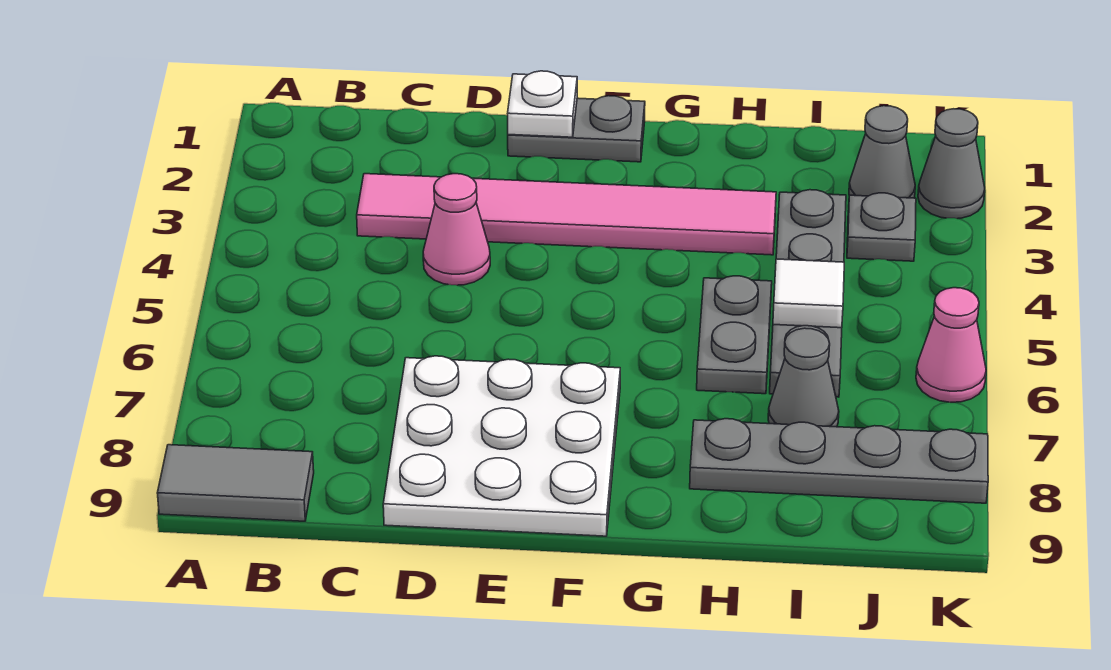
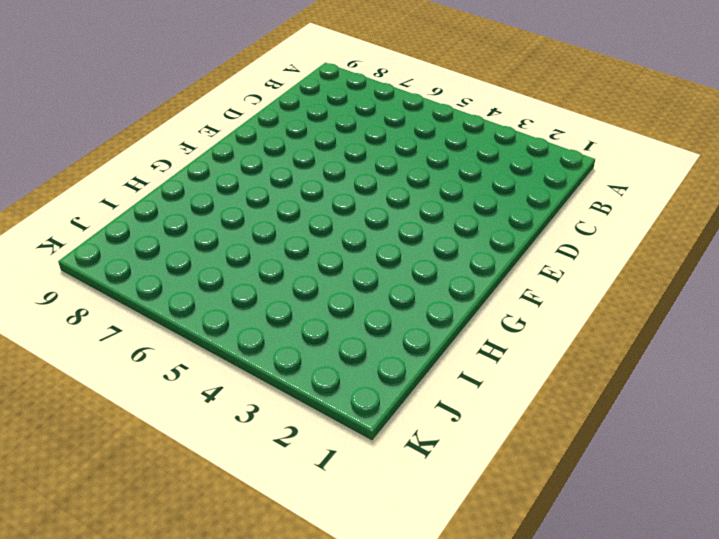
none -> grey 1x2 tile [157,445,314,521]
none -> pink 1x6 tile [357,174,776,255]
none -> pink 1x1 cone [423,174,490,285]

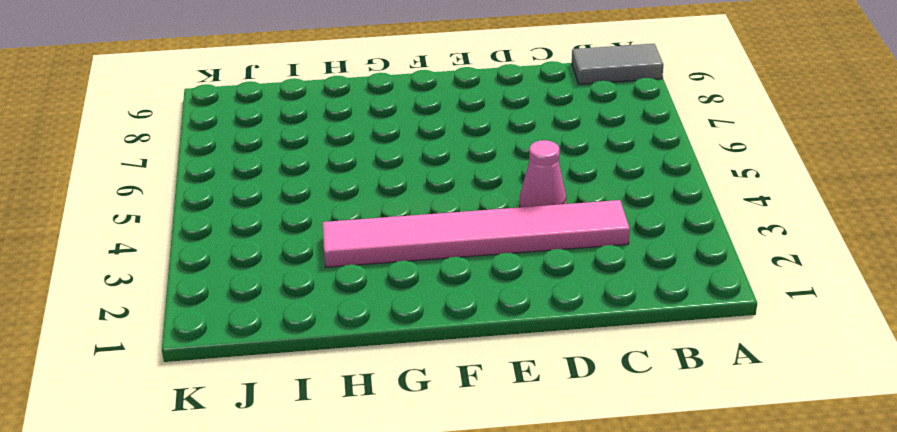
none -> white 3x3 plate [383,356,620,536]
none -> grey 1x2 plate [508,96,645,162]
none -> grey 1x2 plate [697,276,772,394]

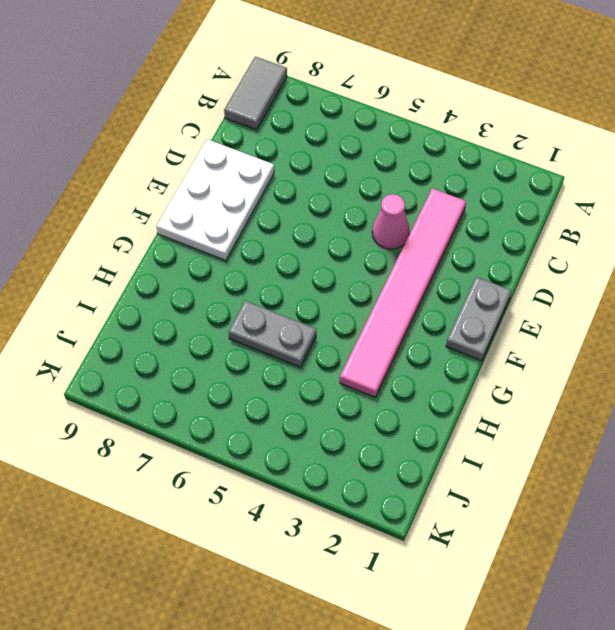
white 2x3 plate [156,139,274,261] -> white 3x3 plate [383,356,620,536]
none -> grey 1x4 plate [690,419,988,503]
none -> grey 1x4 plate [770,190,846,397]
none -> grey 1x1 cone [768,328,839,427]

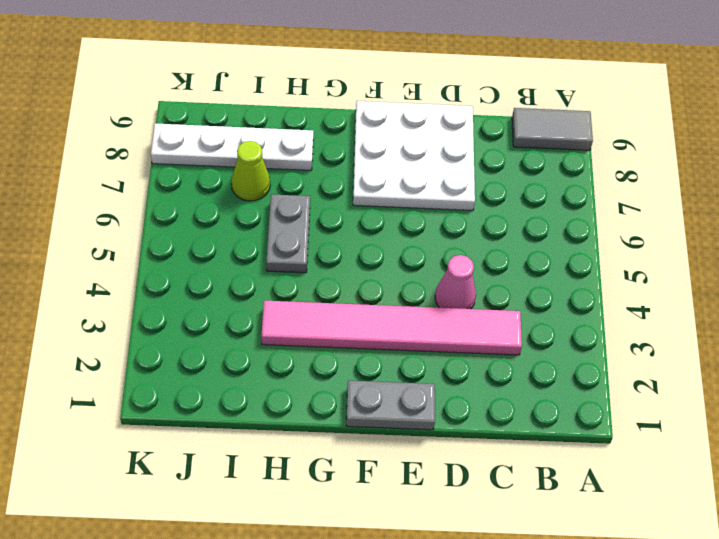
white 1x4 plate [151,123,313,170] -> grey 1x4 plate [690,419,988,503]
lime 1x1 cone [231,141,270,201] -> grey 1x1 cone [768,328,839,427]
none -> grey 1x4 plate [770,190,846,397]
none -> grey 1x1 cone [849,106,915,198]
none -> grey 1x1 plate [847,193,916,261]

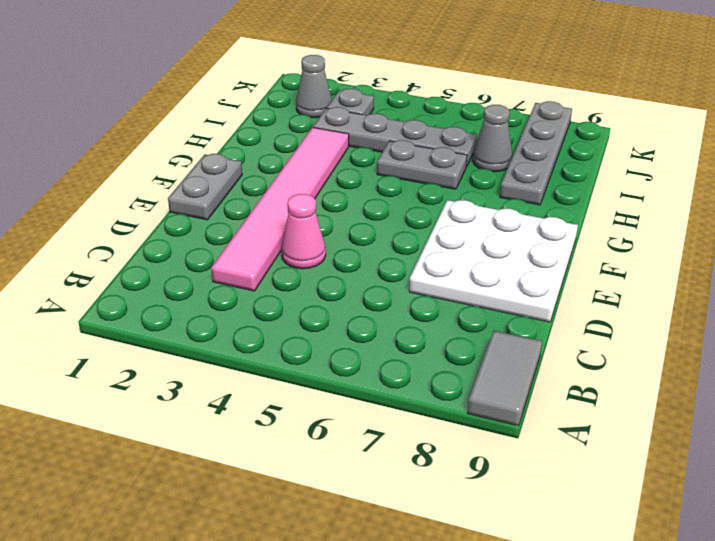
none -> grey 1x1 cone [918,109,985,219]
none -> pink 1x1 cone [916,288,986,402]
none -> white 1x1 plate [508,71,577,137]

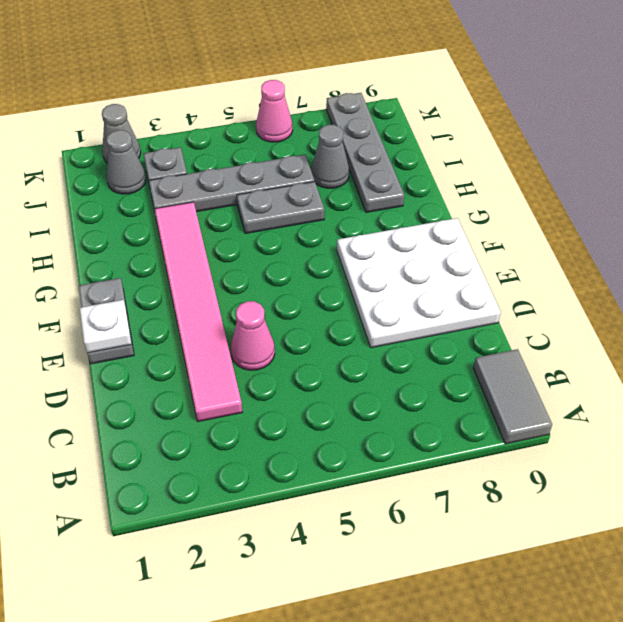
none -> white 1x1 tile [773,259,844,328]

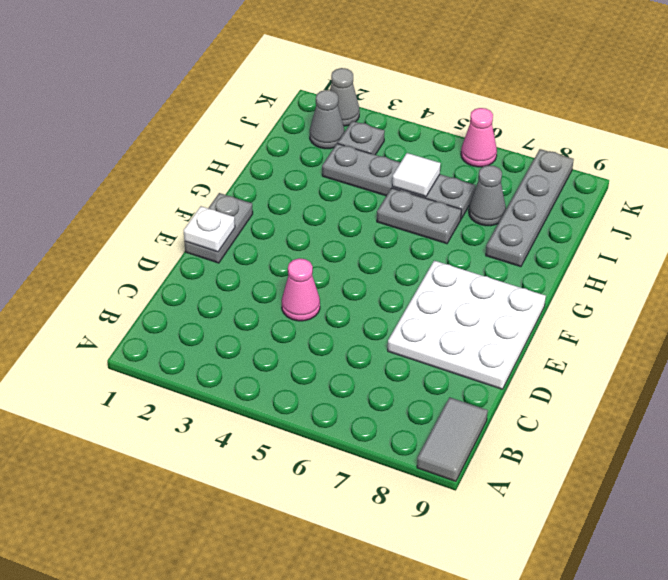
none -> pink 1x6 tile [357,174,776,255]

